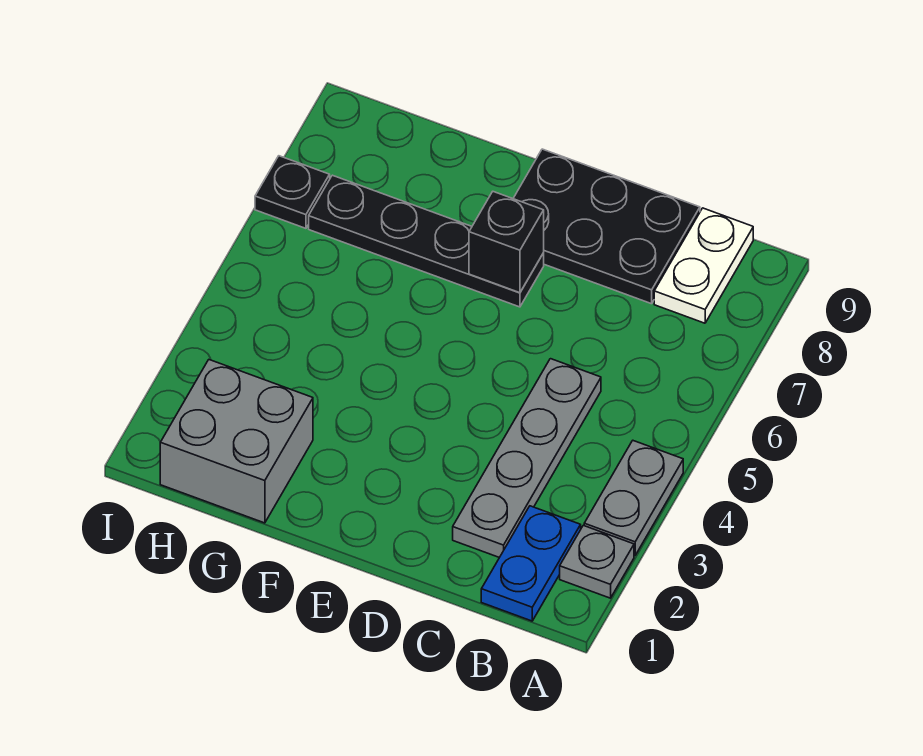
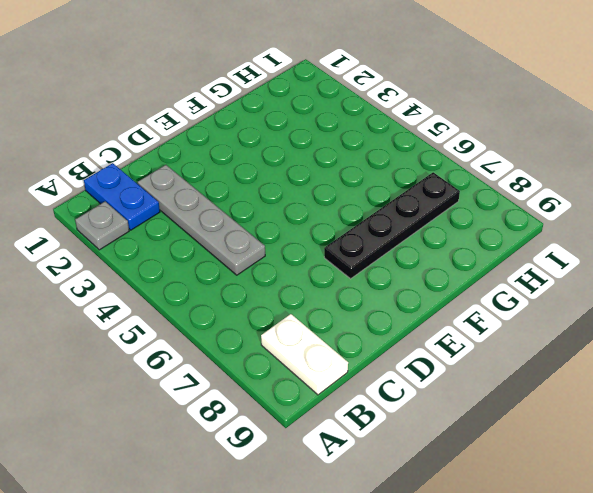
none -> grey 1x2 plate [584,441,683,556]
none -> black 2x3 plate [513,149,700,304]

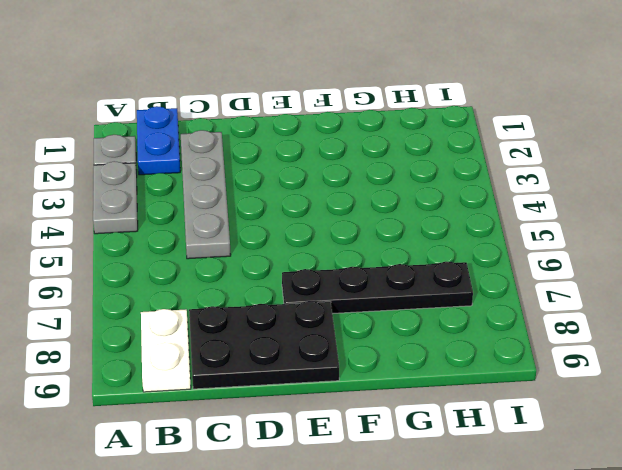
none -> grey 2x2 brick [160,360,313,523]
none -> black 1x1 plate [255,156,330,228]

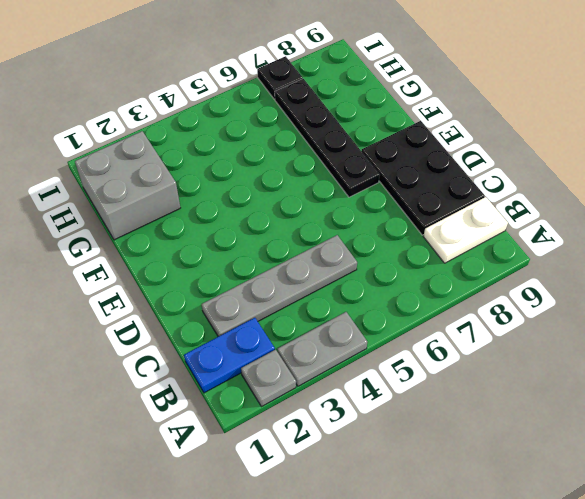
none -> black 1x1 brick [469,192,544,293]

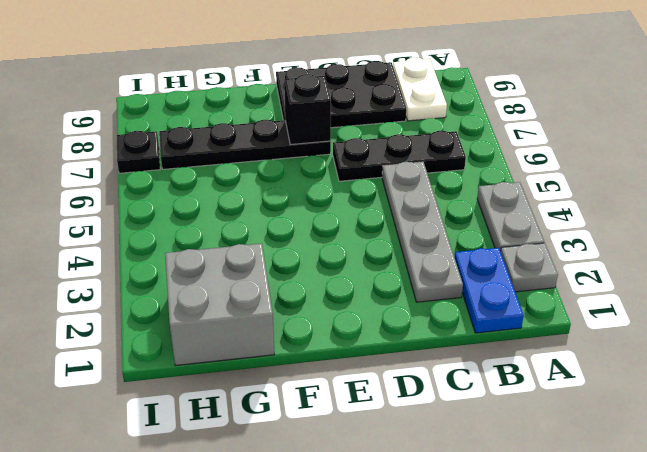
black 1x3 plate [333,131,466,181] -> none

